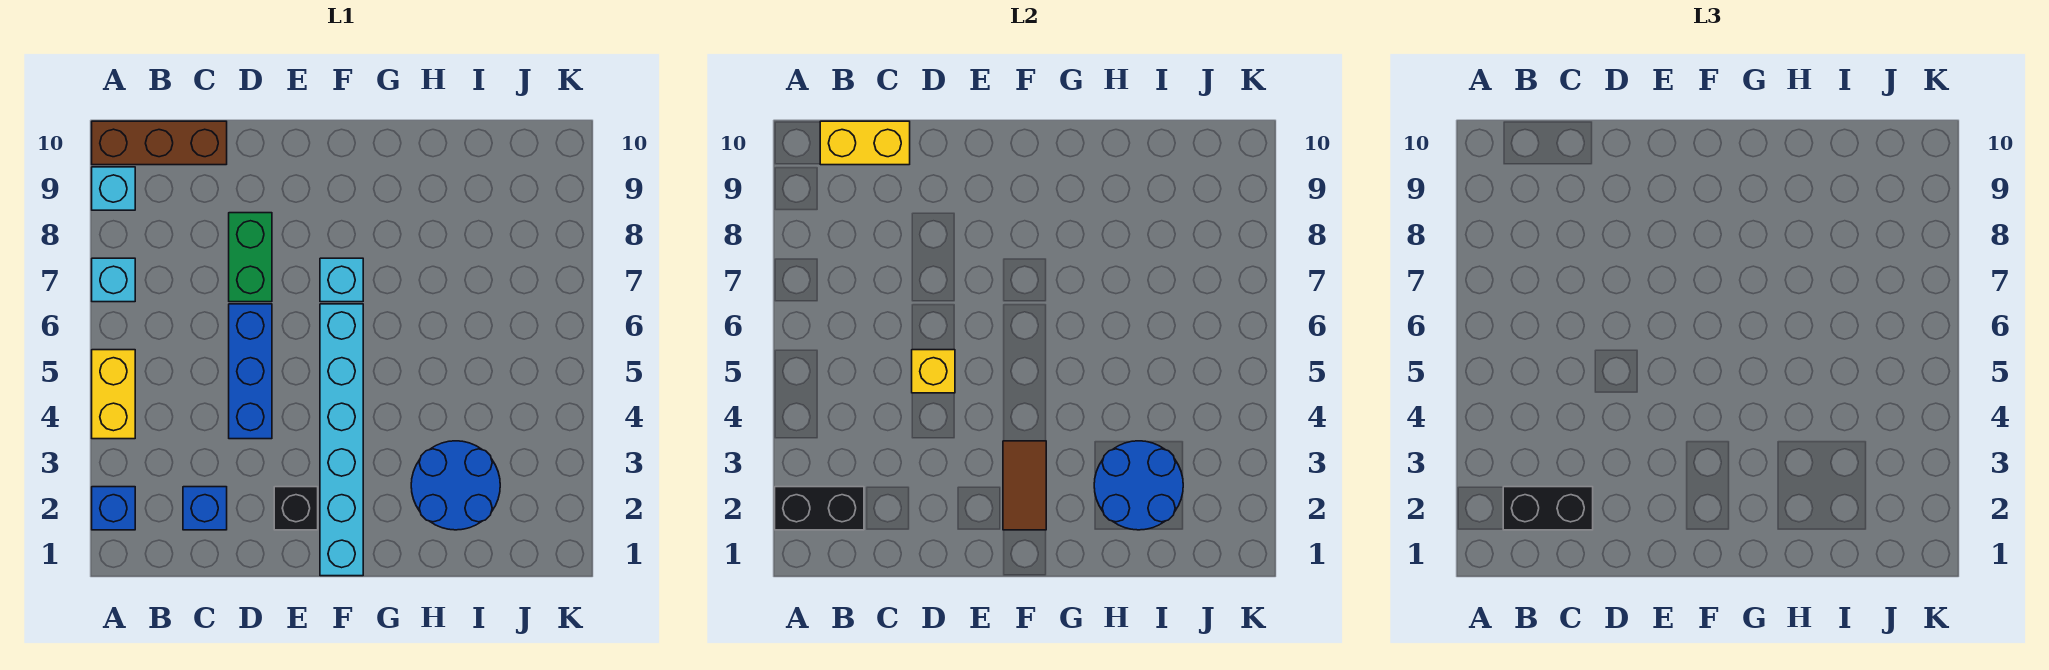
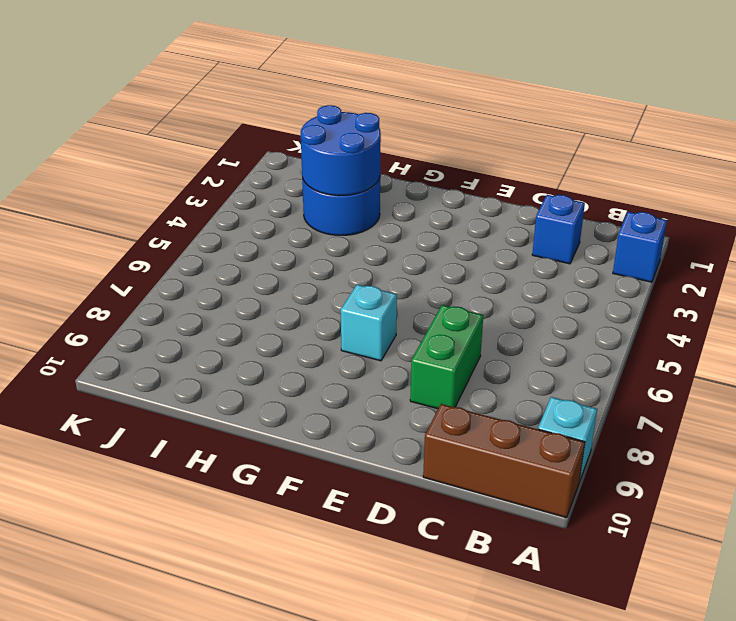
none -> yellow 1x2 brick [92,350,135,439]
none -> cyan 1x1 brick [92,258,135,302]
none -> blue 1x3 brick [229,304,272,439]

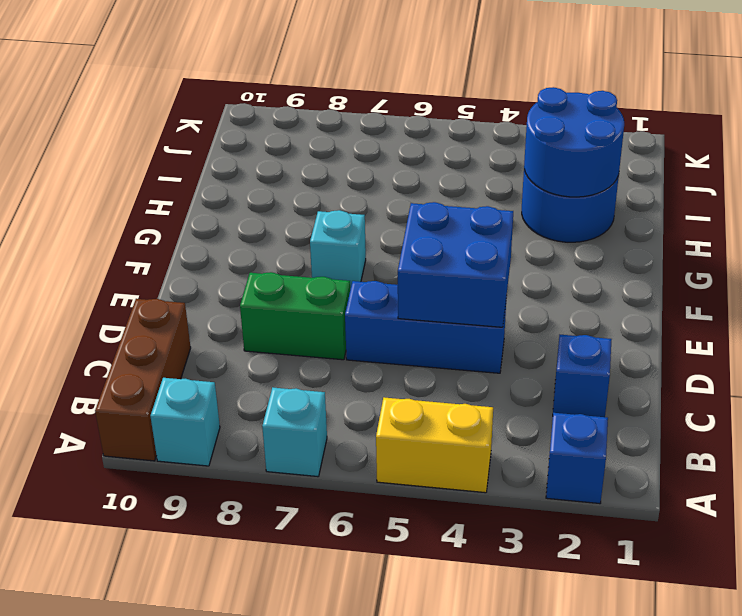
blue 2x2 brick [397,202,513,327] -> yellow 1x1 brick [912,350,955,393]
none -> black 1x1 brick [274,487,318,530]
none -> cyan 1x6 brick [320,304,363,576]
none -> black 1x2 brick [775,487,864,530]

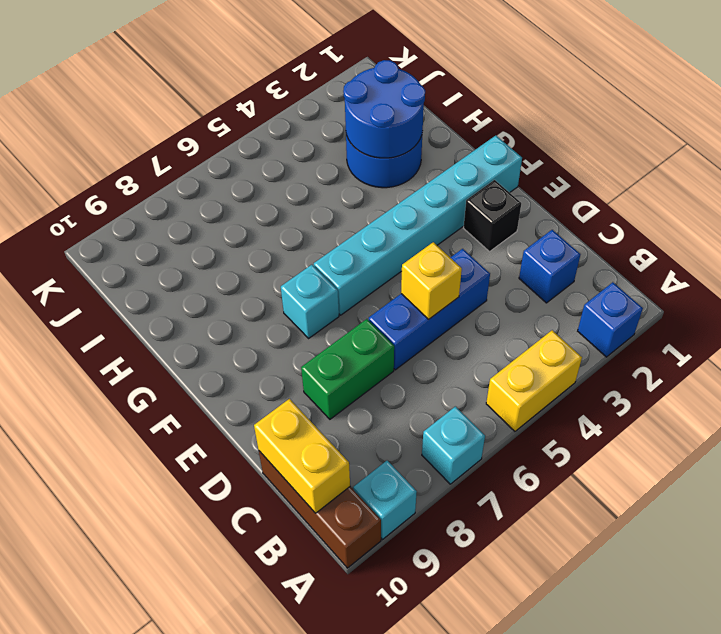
none -> black 1x2 brick [775,487,864,530]
none -> brown 1x2 tile [1003,441,1046,530]
none -> black 1x2 brick [1503,487,1593,530]

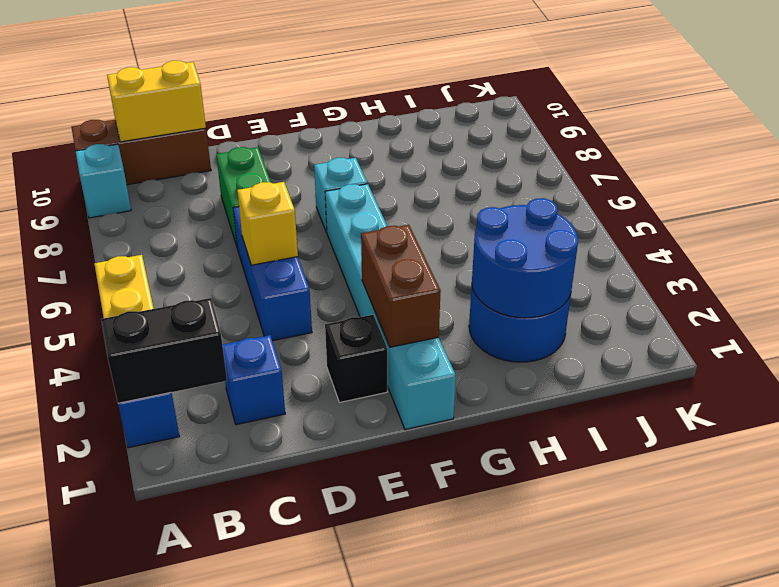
brown 1x2 brick [361,225,441,347] -> brown 1x2 tile [1003,441,1046,530]
none -> cyan 1x1 brick [92,258,135,302]
none -> black 1x2 brick [1503,487,1593,530]

